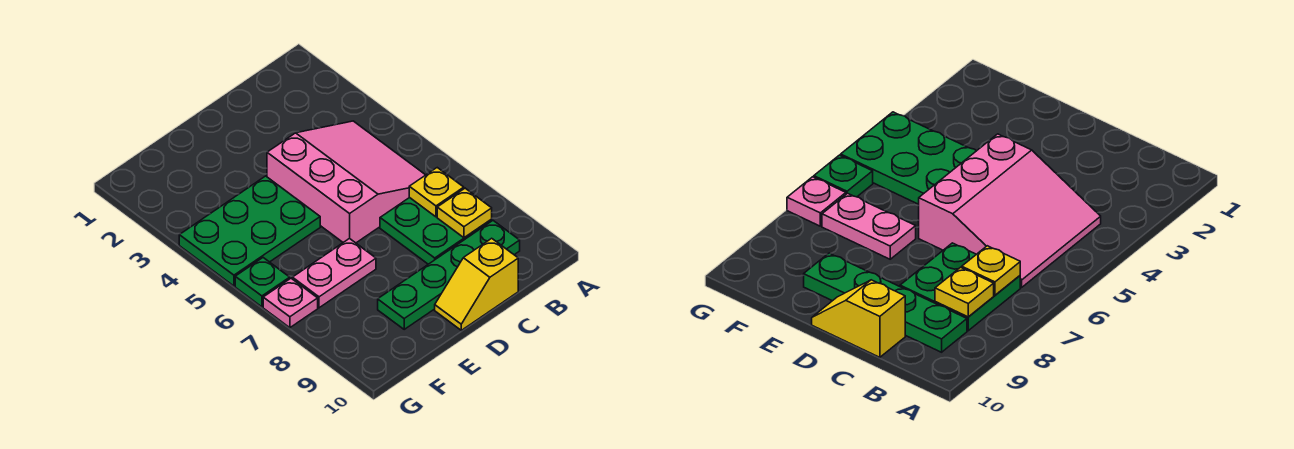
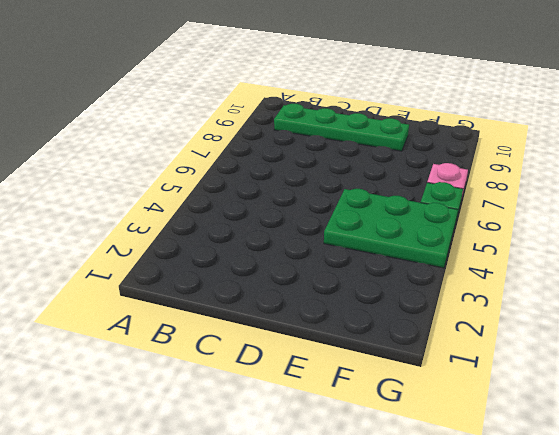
none -> pink 3x3 slope [267,121,425,243]
none -> green 2x2 plate [380,198,492,264]

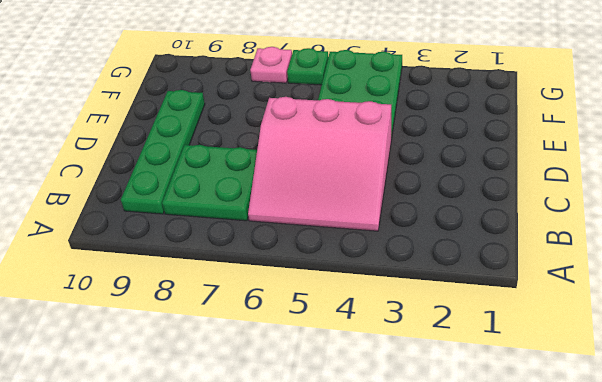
none -> yellow 1x2 slope [435,238,518,330]
none -> pink 1x2 plate [292,238,376,308]

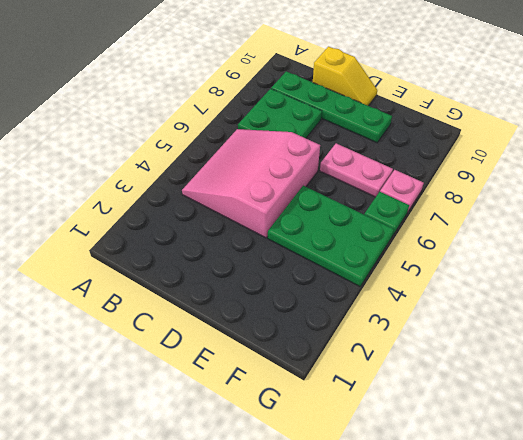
none -> yellow 1x1 plate [409,168,464,217]
none -> yellow 1x1 plate [437,188,492,238]

